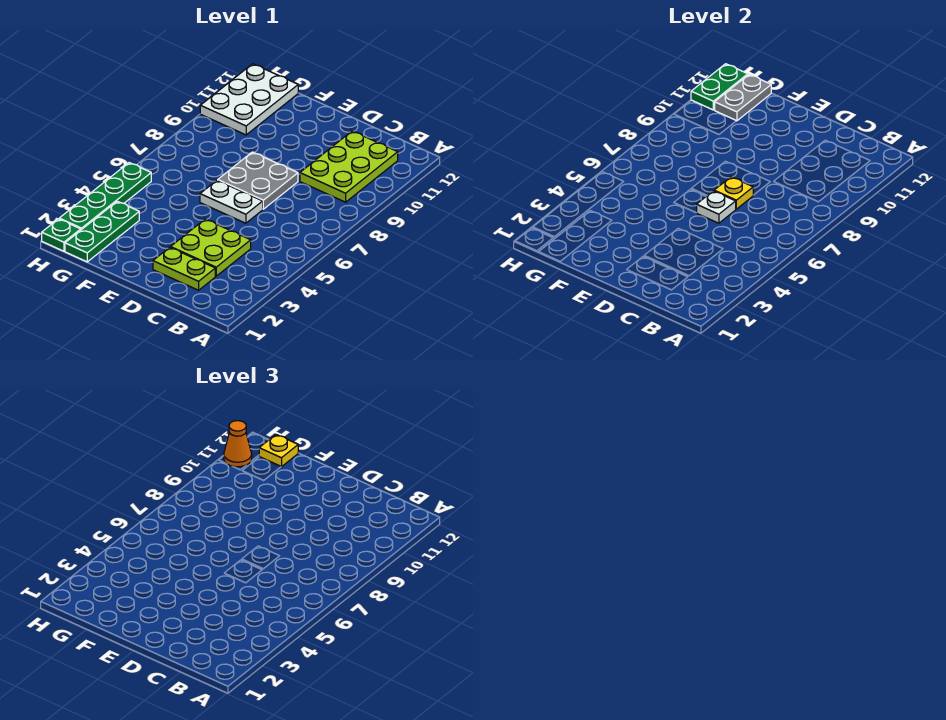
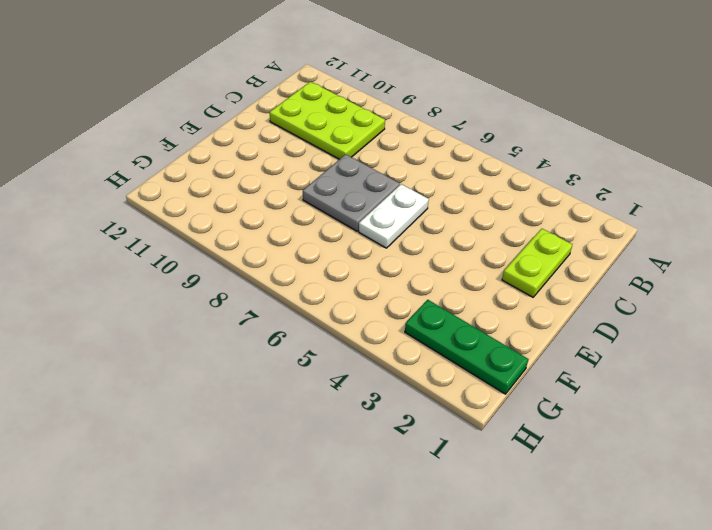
none -> lime 2x2 plate [171,219,251,276]
none -> white 2x3 plate [200,64,298,135]
none -> green 1x1 plate [42,219,81,251]

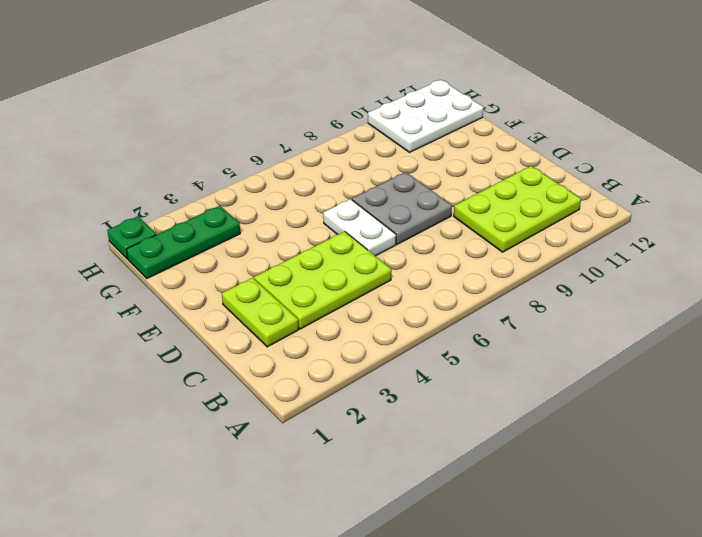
lime 2x3 plate [254,231,391,329] -> lime 2x2 plate [171,219,251,276]
none -> green 1x4 plate [59,163,151,230]
none -> white 1x1 plate [697,191,736,223]
none -> yellow 1x1 plate [714,177,753,209]

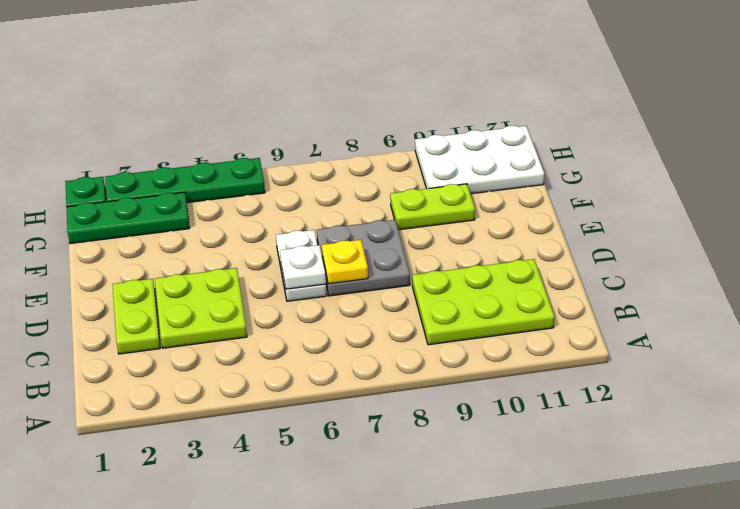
lime 1x2 plate [390,184,475,230] -> none
none -> grey 1x2 plate [715,75,771,121]
none -> green 1x2 plate [691,64,748,110]
none -> yellow 1x1 plate [259,435,298,467]

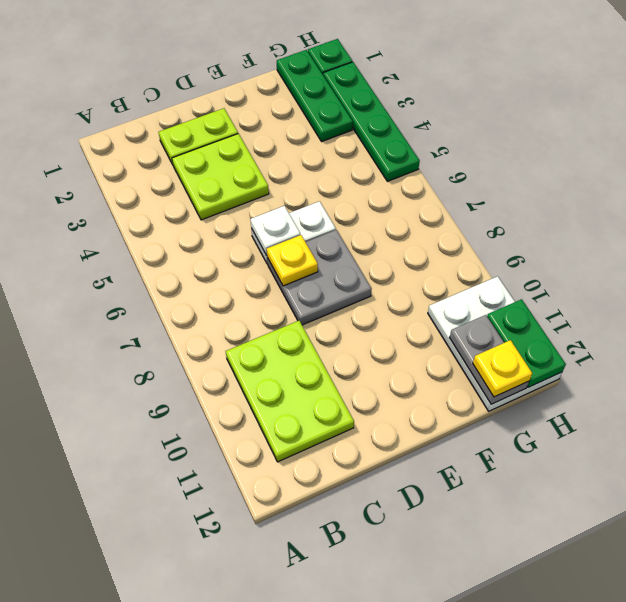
none -> orange 1x1 cone [224,421,252,467]

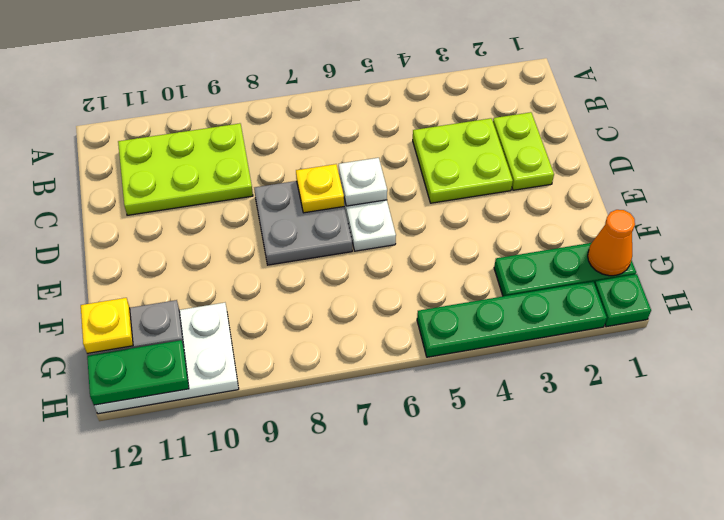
orange 1x1 cone [588,210,635,276] -> orange 1x1 cone moved to [224,421,252,467]

